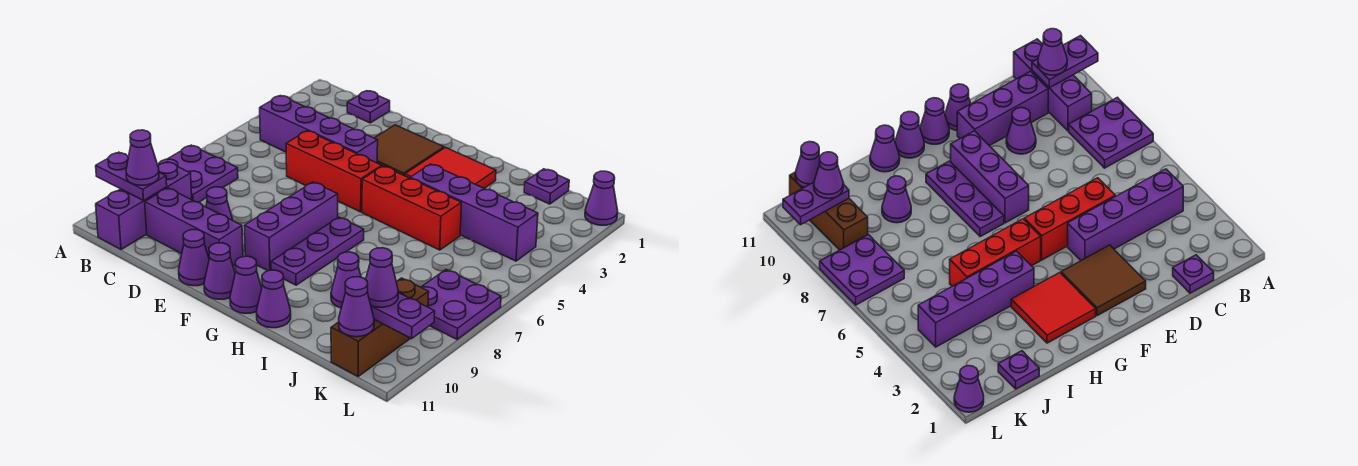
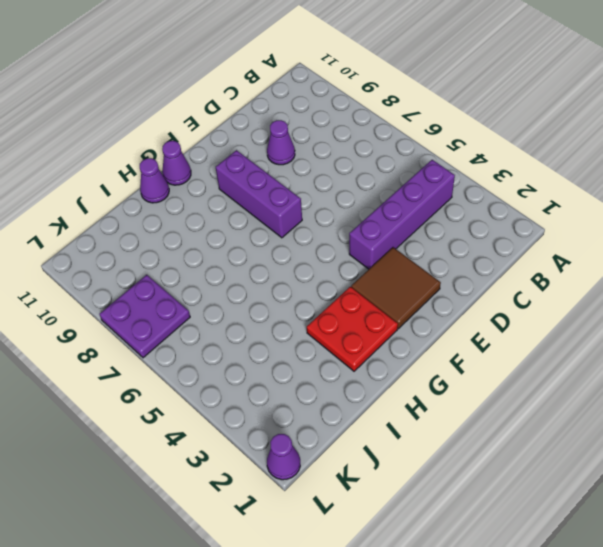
red 2x2 plate [307,287,398,371] -> red 2x2 tile [405,147,496,188]
none -> purple 2x2 plate [158,145,238,202]
none -> purple 1x3 brick [96,162,192,250]
none -> purple 1x1 plate [347,91,390,123]

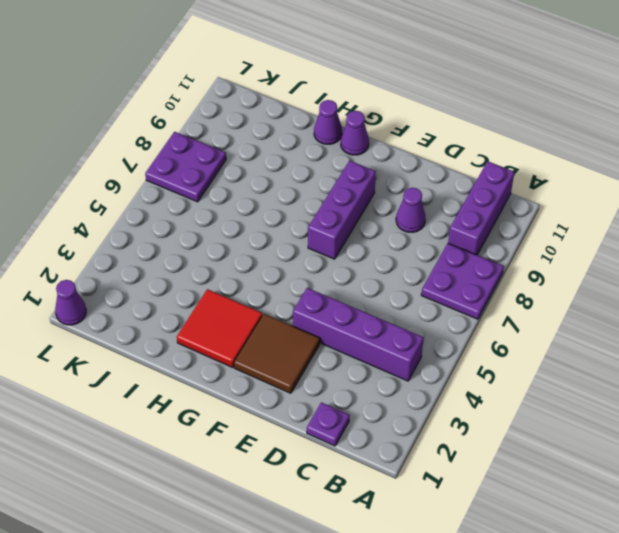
none -> purple 1x3 brick [145,188,243,266]
none -> red 1x3 brick [286,131,382,212]
none -> purple 1x1 cone [179,230,209,286]

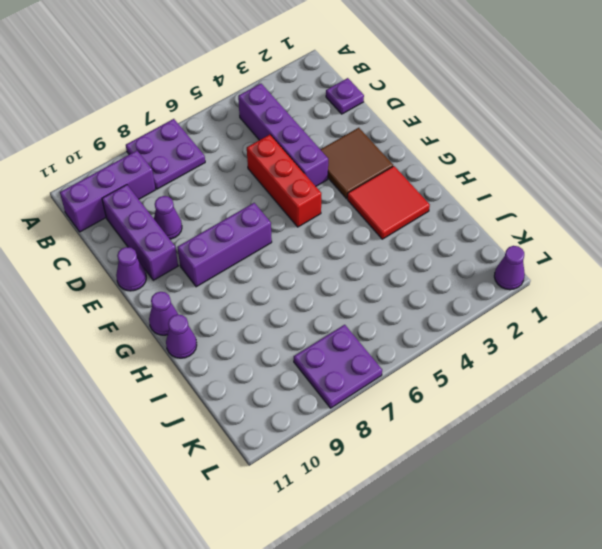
none -> purple 1x1 cone [204,243,235,299]
none -> red 1x3 brick [362,166,461,250]
none -> purple 1x3 plate [271,217,364,285]

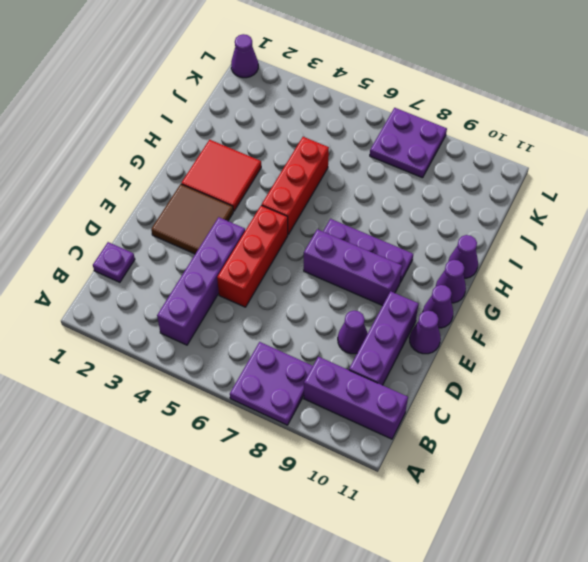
none -> purple 1x4 brick [410,164,538,261]
none -> purple 1x1 cone [331,252,361,308]
none -> purple 1x1 plate [524,169,569,204]

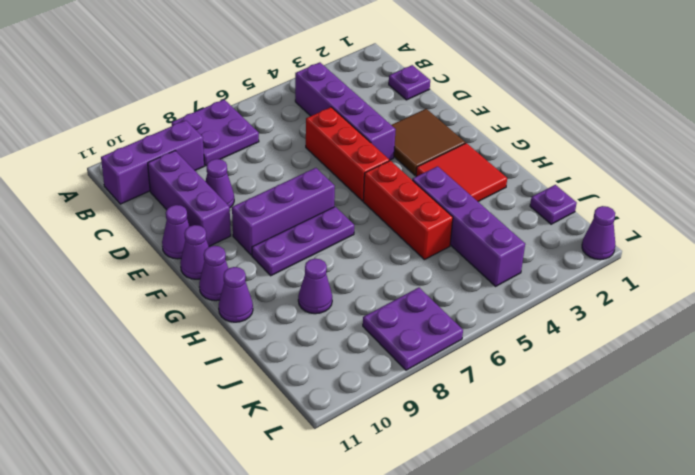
none -> brown 1x3 brick [331,278,429,377]
none -> purple 1x2 plate [96,152,167,201]
none -> purple 1x2 plate [371,293,435,338]

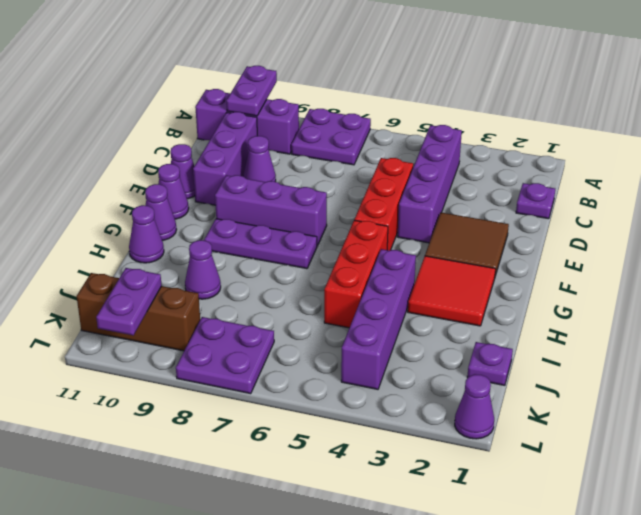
none -> purple 1x1 cone [339,277,374,337]
none -> purple 1x1 cone [126,130,159,185]
none -> purple 1x1 cone [366,248,398,307]

